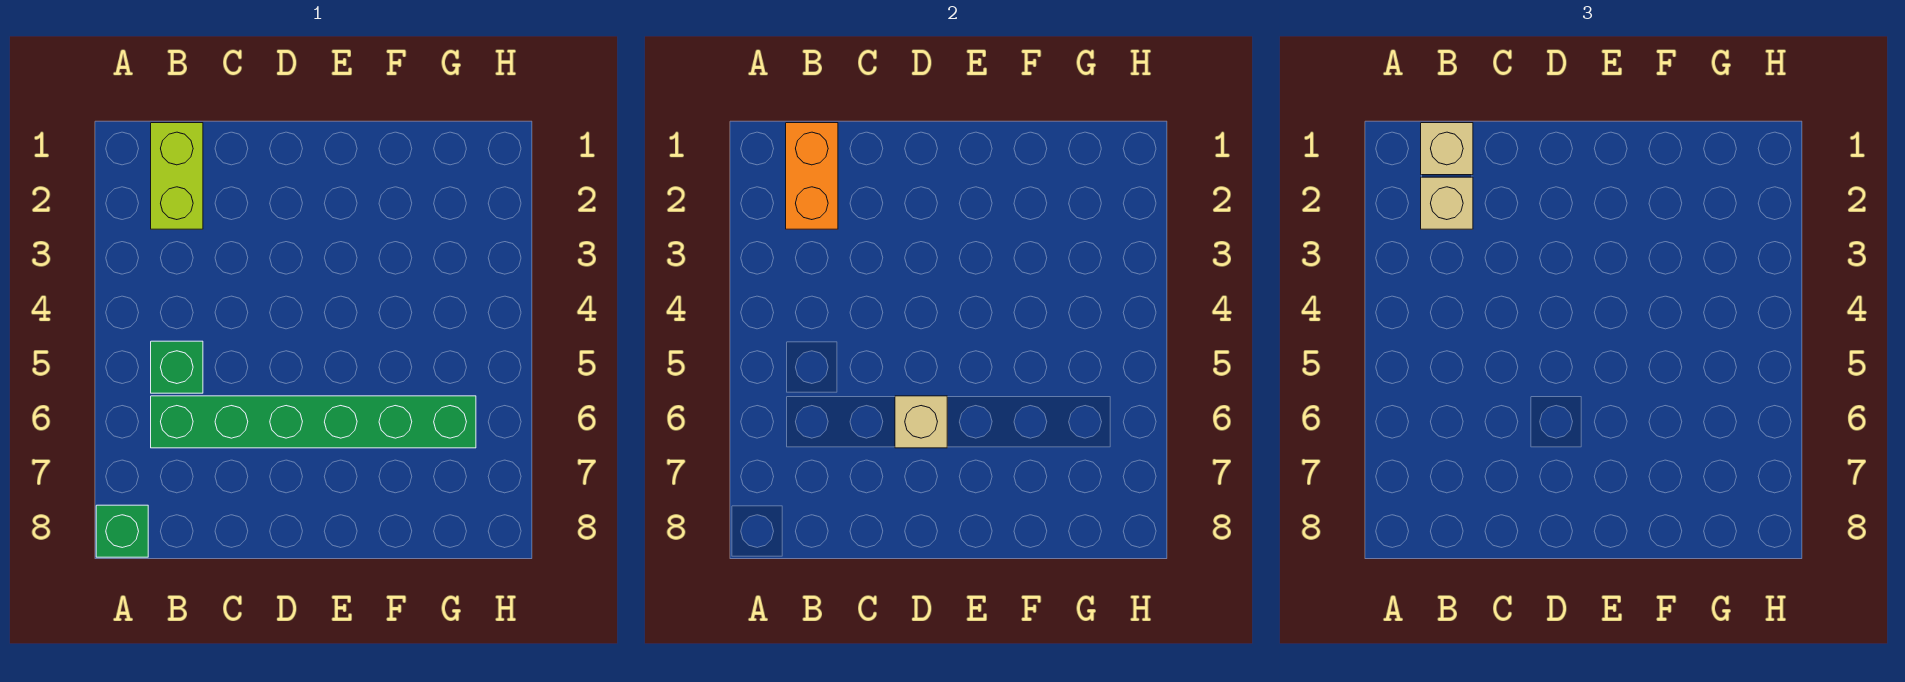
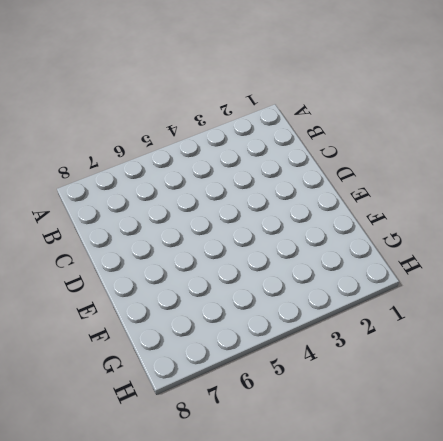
none -> green 1x1 brick [96,505,148,557]
none -> lime 1x2 brick [151,123,203,229]

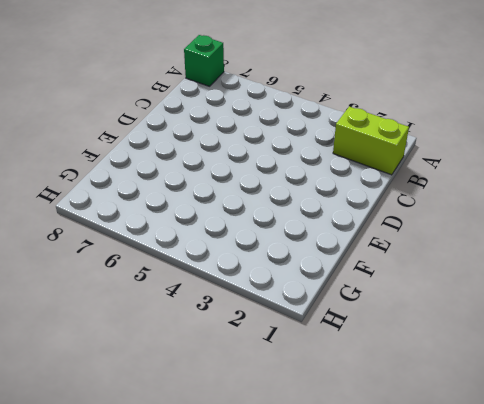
none -> green 1x1 brick [151,341,203,393]
none -> green 1x6 brick [151,396,476,448]

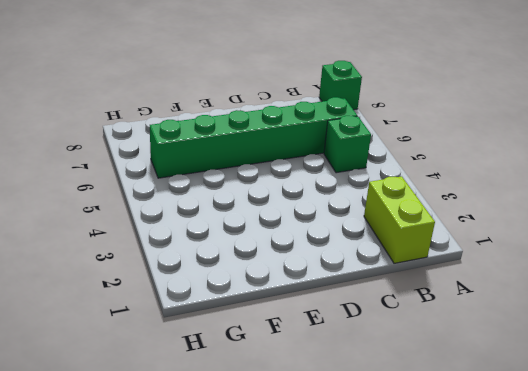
none -> orange 1x2 brick [786,123,838,229]
none -> tan 1x1 brick [895,396,947,448]

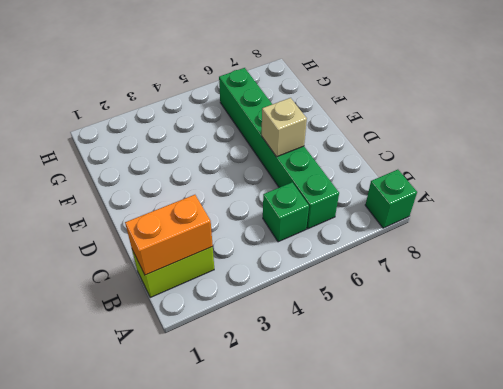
none -> tan 1x1 brick [1421,123,1473,175]
none -> tan 1x1 brick [1421,177,1473,229]

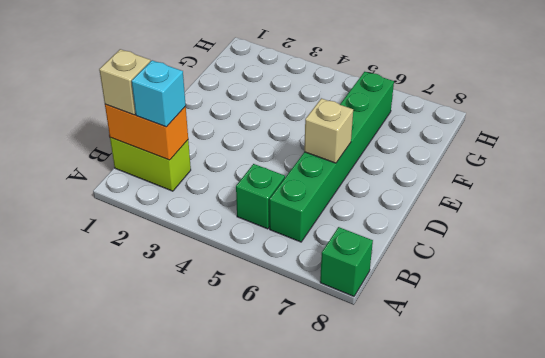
cyan 1x1 brick [132,60,186,127] -> tan 1x1 brick [1421,177,1473,229]

